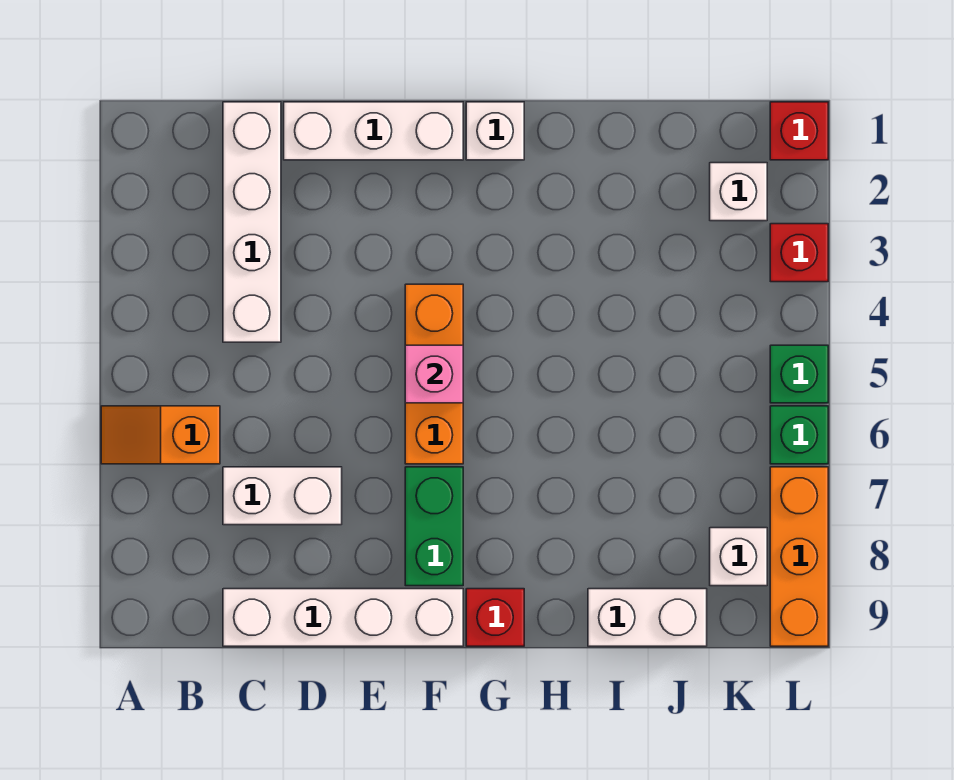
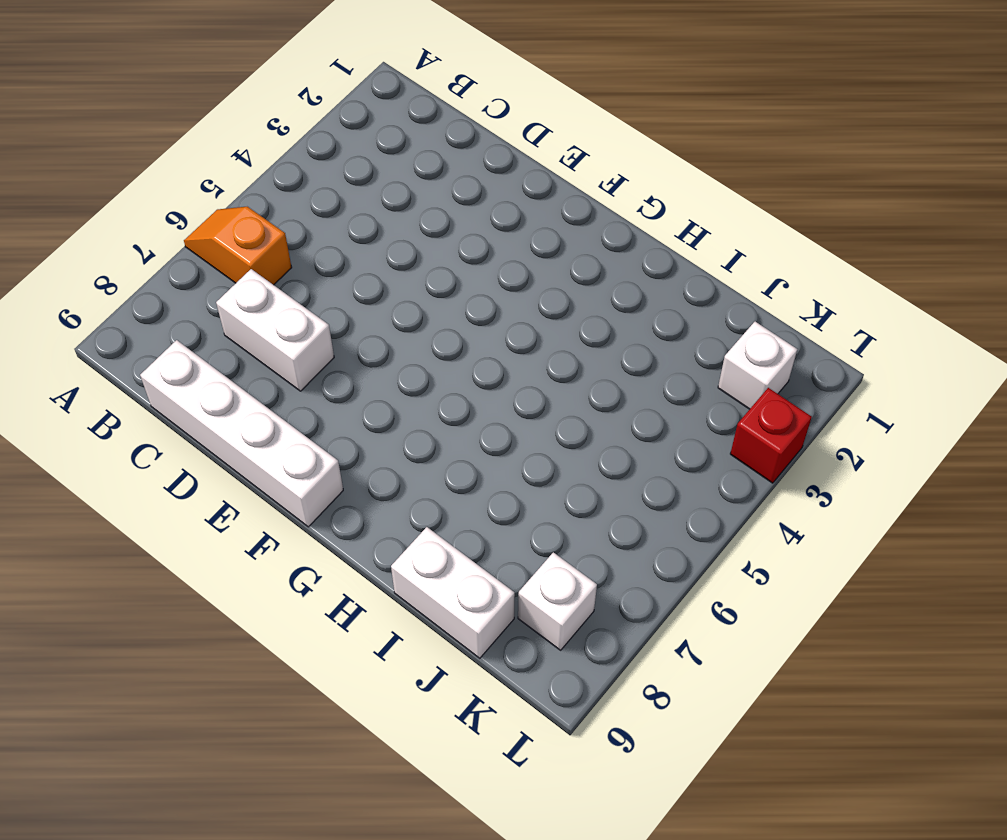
none -> white 1x4 brick [223,102,281,342]
none -> white 1x3 brick [284,102,463,160]
none -> orange 1x3 brick [405,284,463,464]

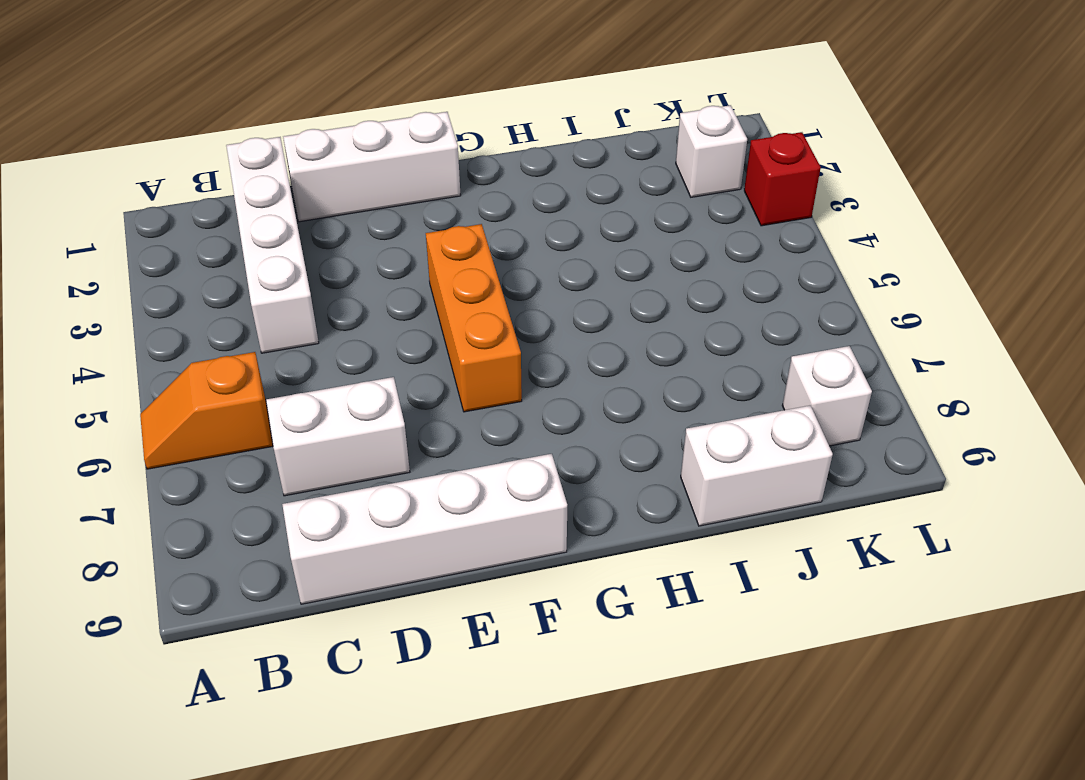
none -> green 1x2 brick [405,467,463,586]
none -> white 1x1 brick [466,102,524,160]
none -> red 1x1 brick [466,589,524,646]

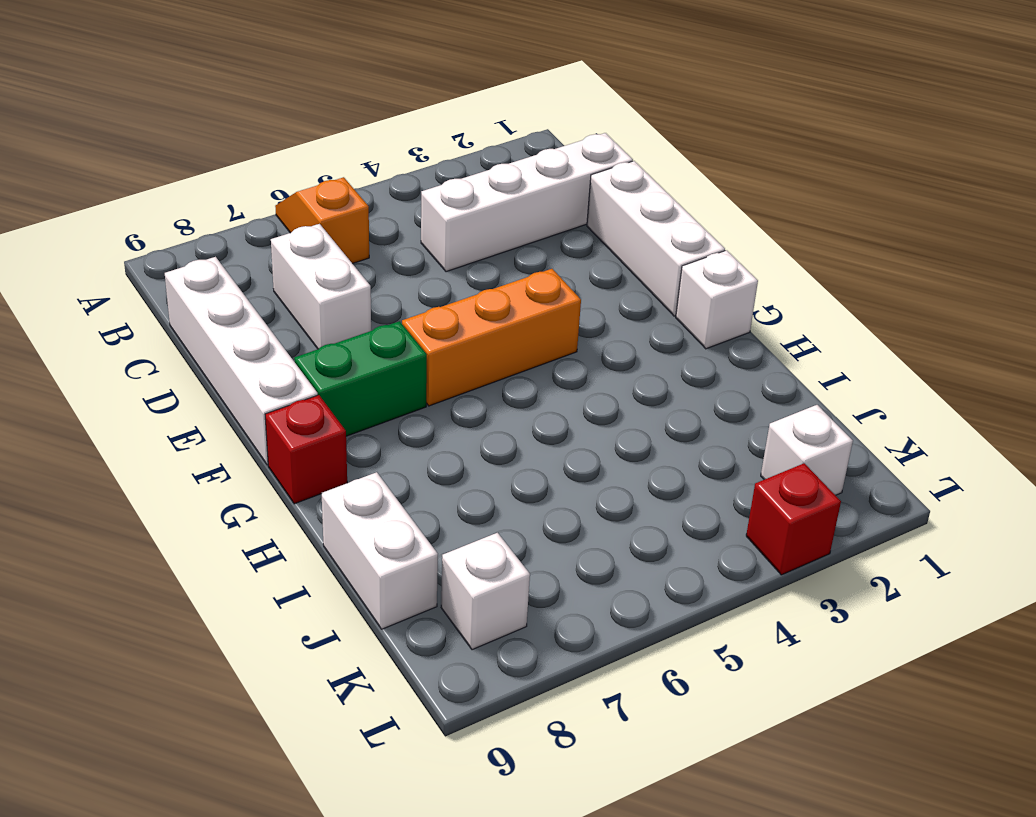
none -> red 1x1 brick [770,102,828,160]
none -> green 1x1 brick [770,345,828,403]
none -> green 1x1 brick [770,406,828,464]

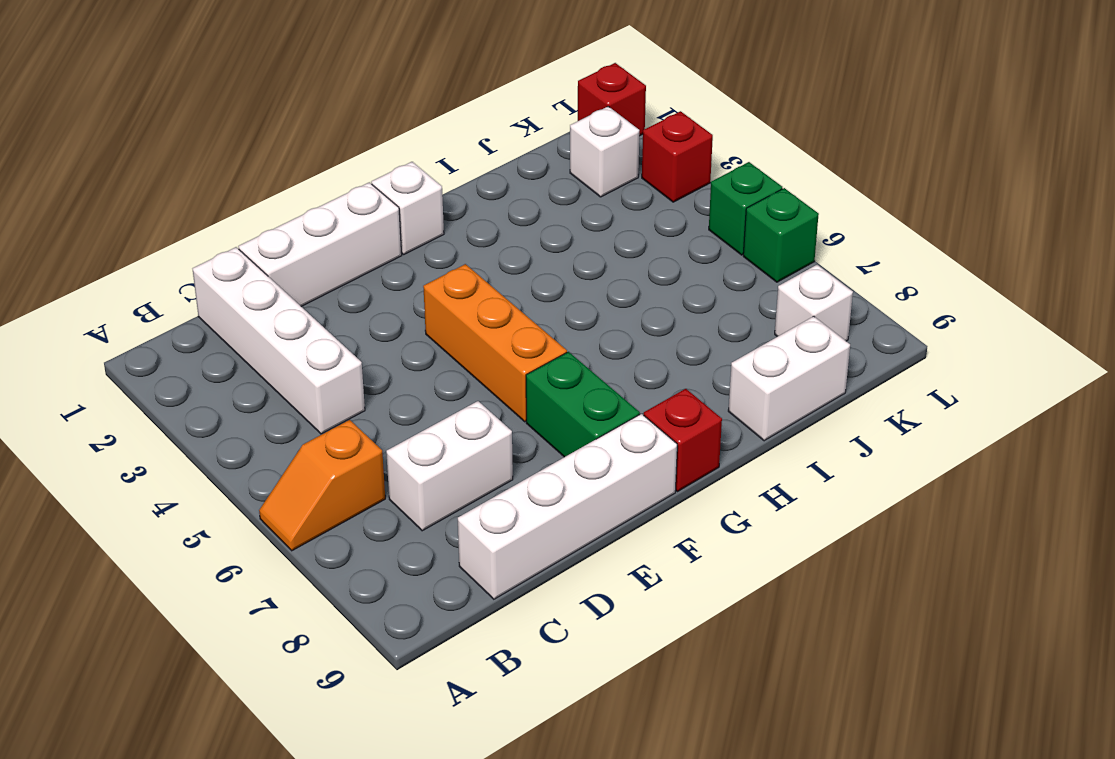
none -> orange 1x3 brick [770,467,828,646]
none -> pink 1x1 brick [405,345,463,403]

